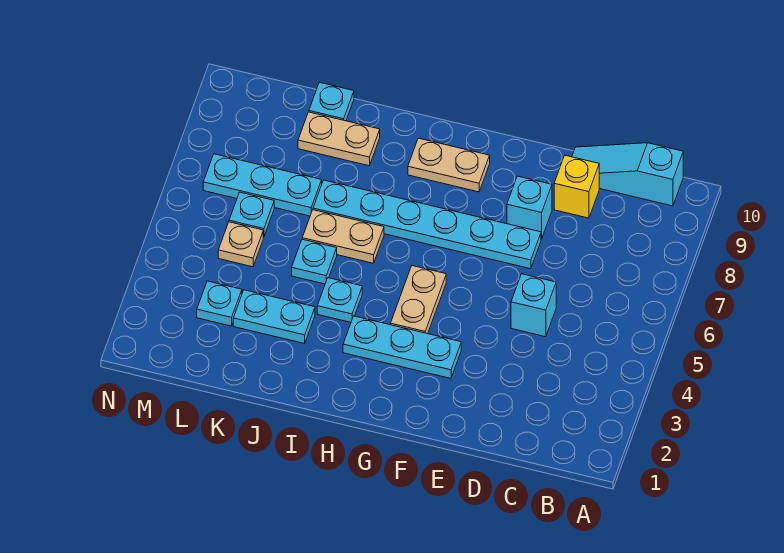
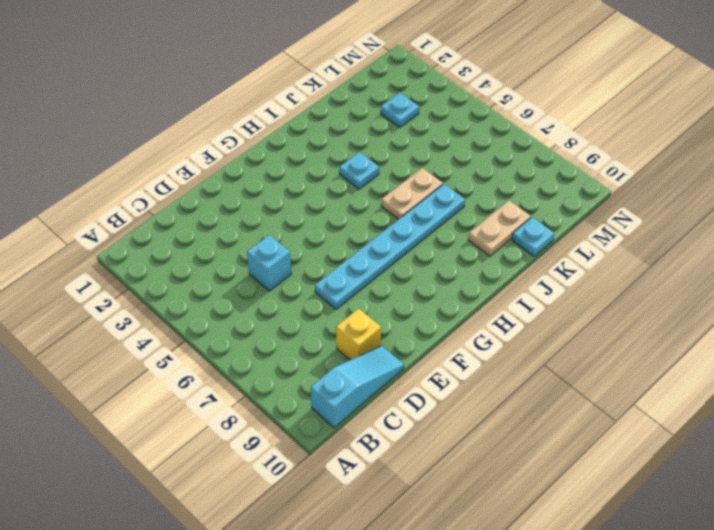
none -> cyan 1x1 brick [507,176,552,239]
none -> cyan 1x3 plate [343,316,461,378]
none -> tan 1x2 plate [391,266,446,334]

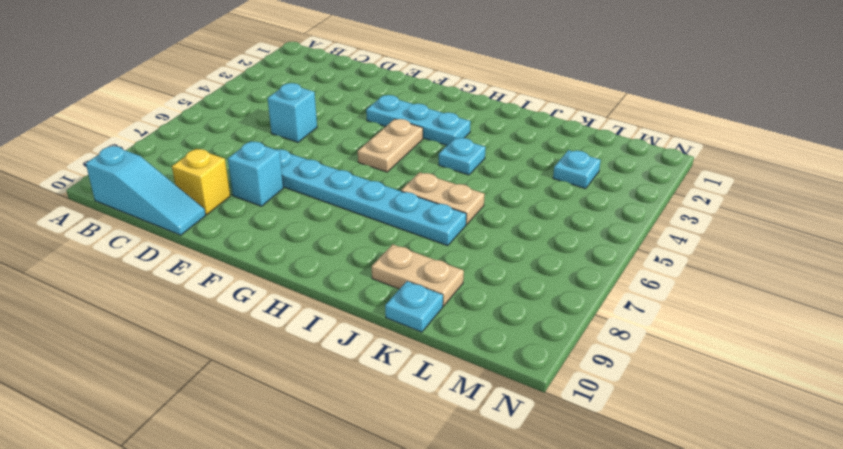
none -> tan 1x2 plate [408,138,490,192]
none -> cyan 1x2 plate [233,290,315,344]
none -> cyan 1x1 plate [292,239,337,284]

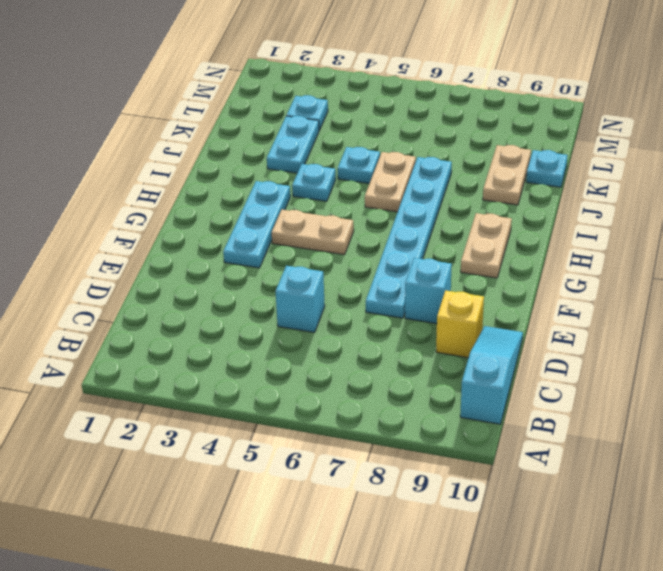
none -> cyan 1x3 plate [203,154,322,216]
none -> tan 1x1 plate [218,222,263,267]
none -> cyan 1x1 plate [229,192,274,237]

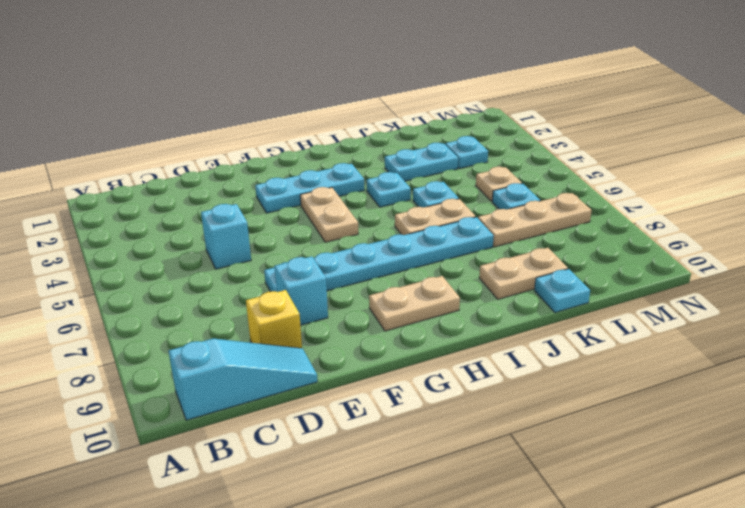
tan 1x3 plate [478,193,592,247] -> cyan 1x3 plate [203,154,322,216]

